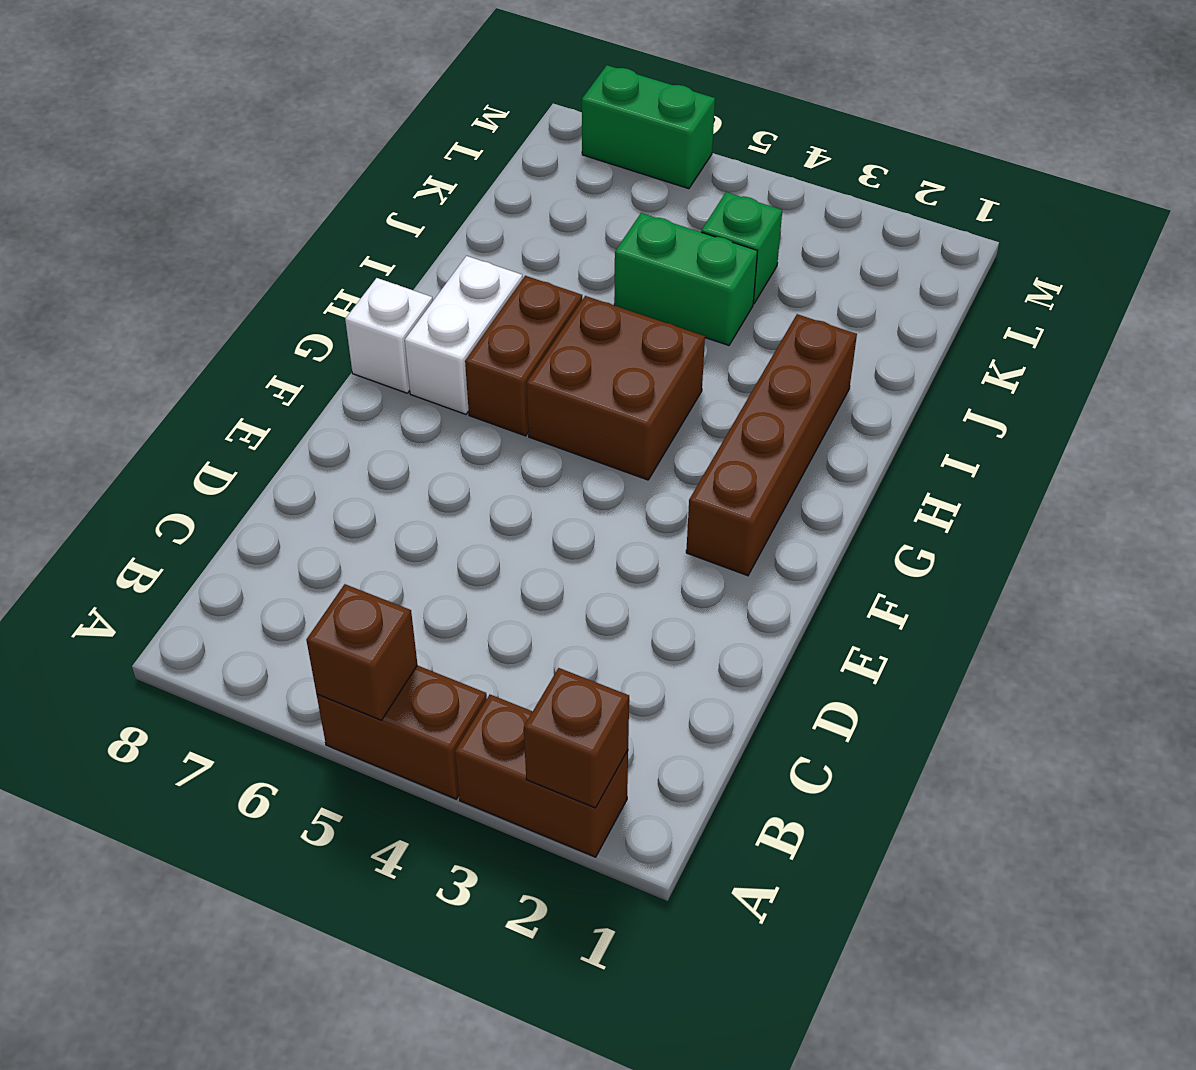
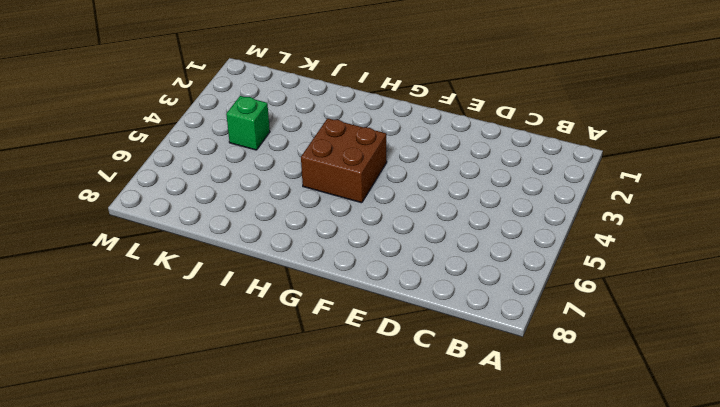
none -> brown 1x2 brick [455,695,628,857]
none -> brown 1x2 brick [317,665,487,799]
none -> brown 1x4 brick [686,314,857,576]

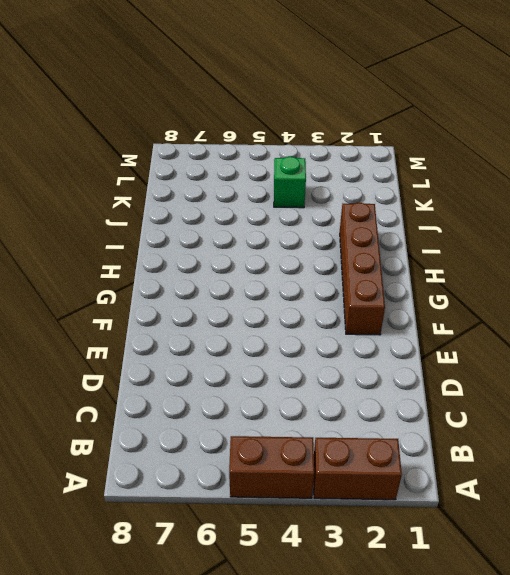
none -> brown 2x2 brick [527,296,705,480]
none -> brown 1x2 brick [465,276,582,436]
none -> white 1x2 brick [405,256,523,414]

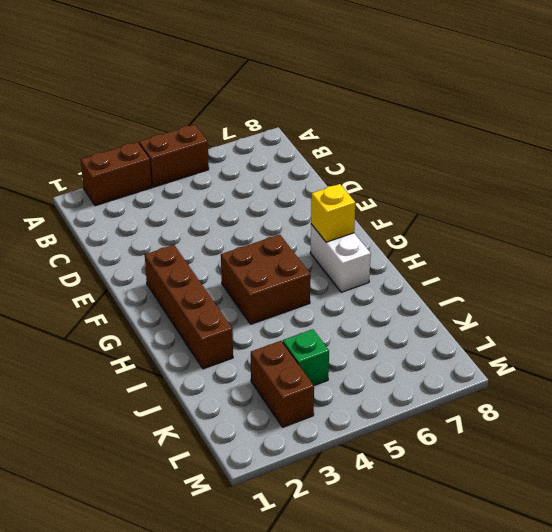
yellow 1x1 brick [311,184,355,242] -> none
brown 1x2 brick [251,341,314,427] -> brown 1x2 brick moved to [465,276,582,436]
none -> white 1x1 brick [345,278,433,393]
none -> green 1x2 brick [614,213,757,345]
none -> green 1x2 brick [582,65,715,189]

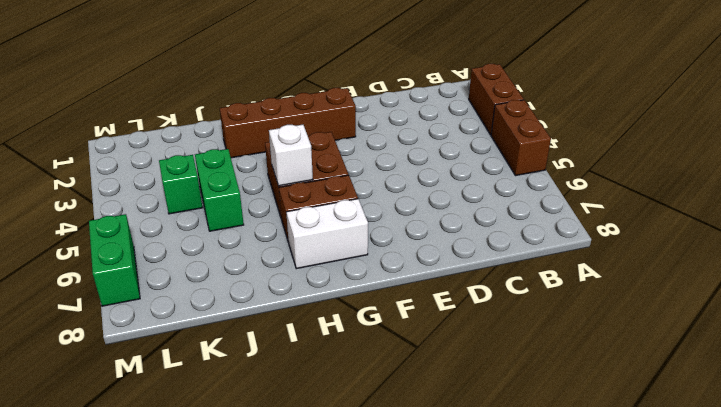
white 1x1 brick [269,125,313,186] -> white 1x1 brick moved to [345,278,433,393]
none -> brown 1x1 brick [524,668,629,808]
none -> brown 1x1 brick [306,584,417,720]

